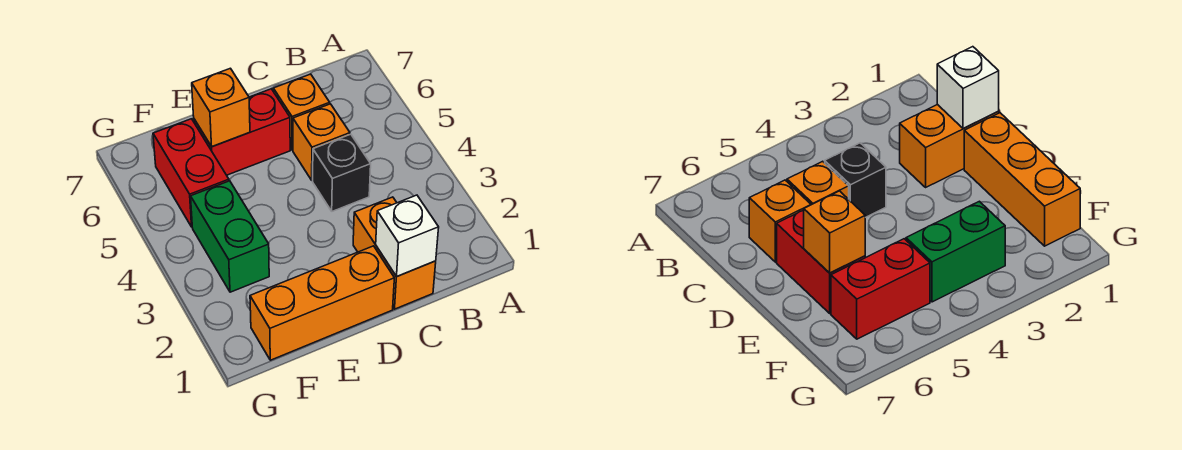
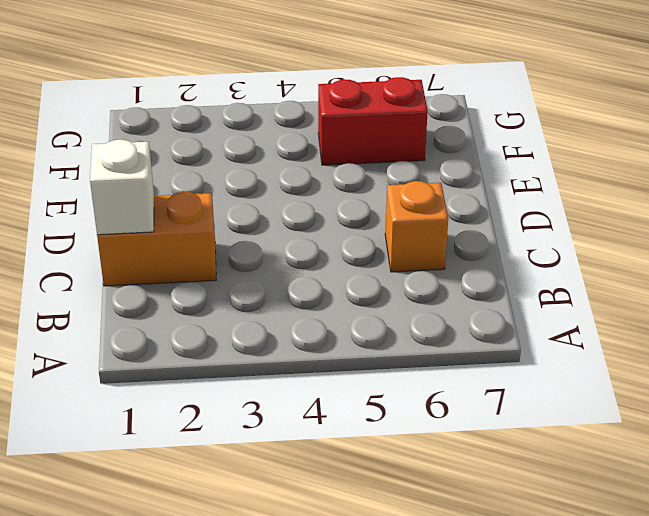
none -> black 1x1 brick [313,134,371,211]
none -> orange 1x1 brick [293,104,350,180]

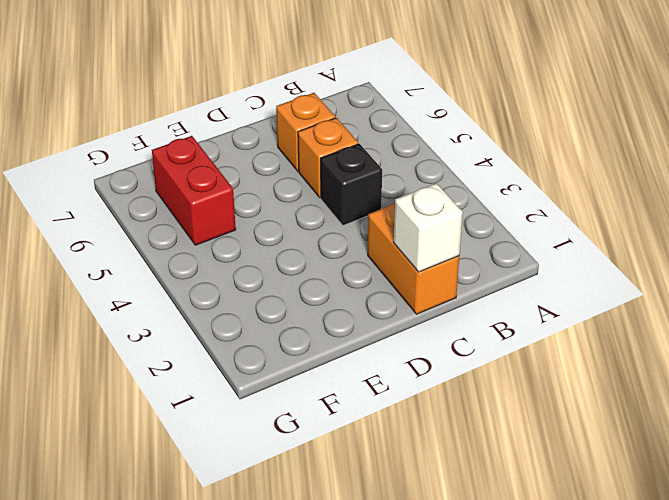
none -> orange 1x3 brick [250,246,394,360]
none -> red 1x2 brick [194,89,290,175]

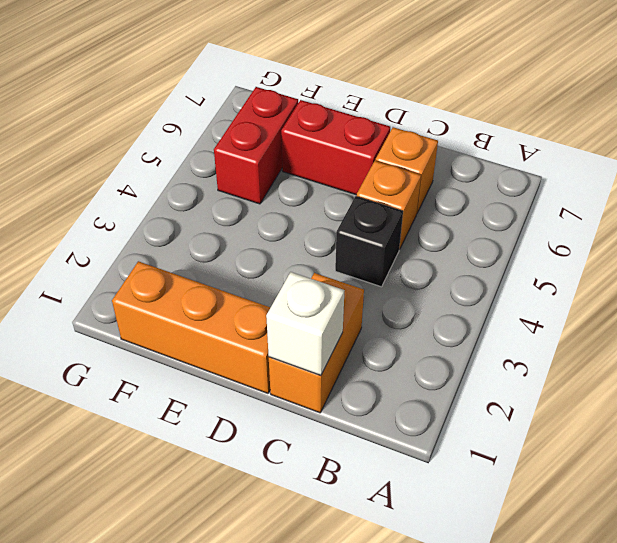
none -> green 1x2 brick [191,181,269,292]
none -> orange 1x1 brick [192,68,250,147]

